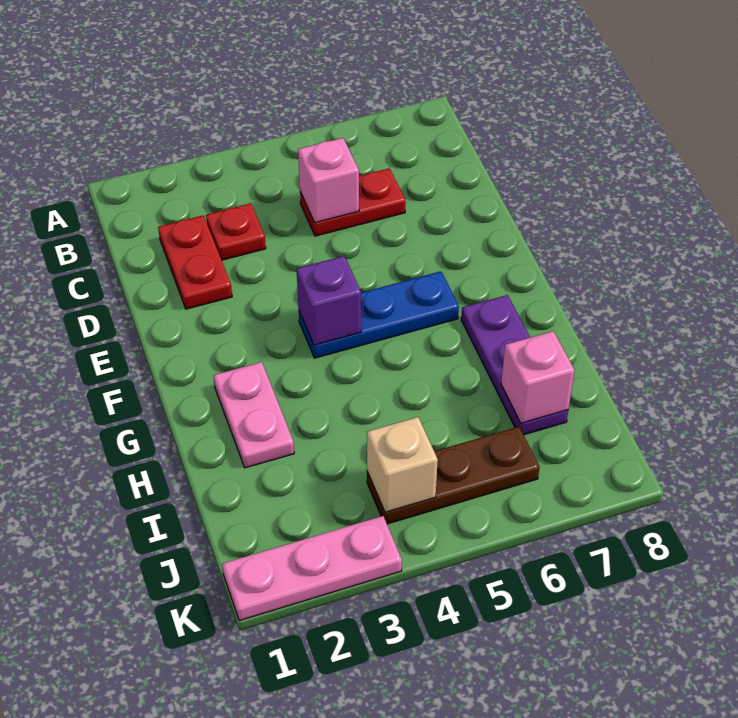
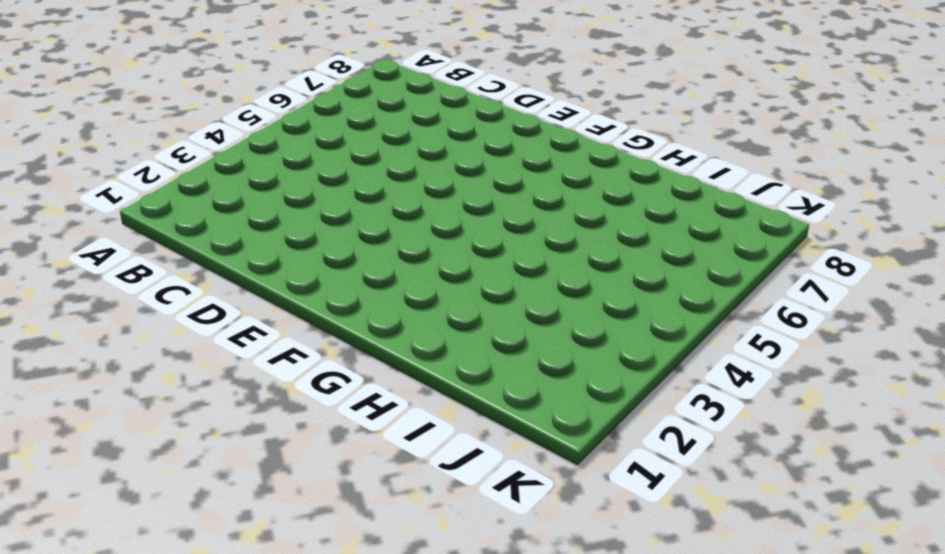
none -> red 1x2 plate [158,215,232,309]
none -> red 1x1 plate [206,203,266,260]
none -> red 1x2 plate [300,168,405,236]

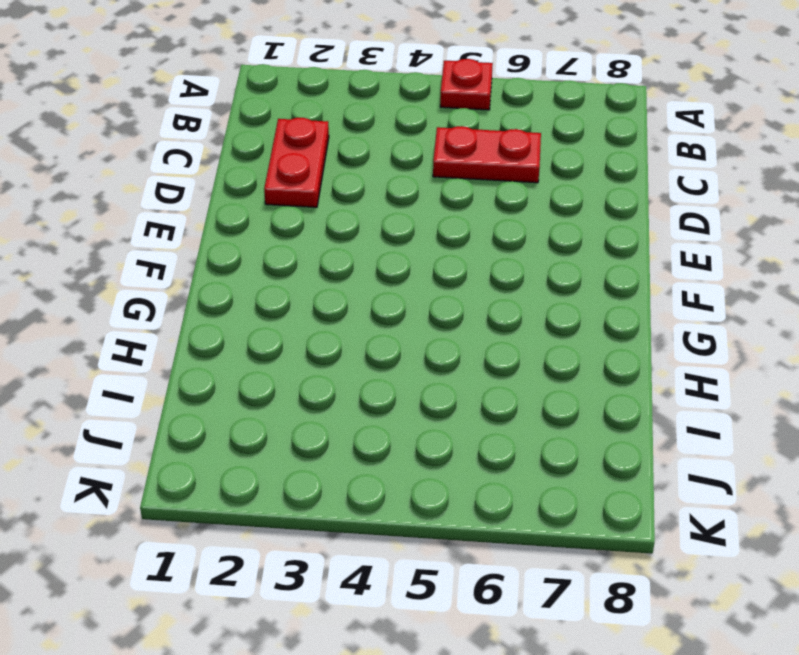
red 1x1 plate [440,59,493,110] -> red 1x1 plate moved to [206,203,266,260]
none -> blue 1x3 plate [299,271,459,358]
none -> pink 1x2 plate [213,362,294,468]
none -> purple 1x3 plate [461,295,568,435]

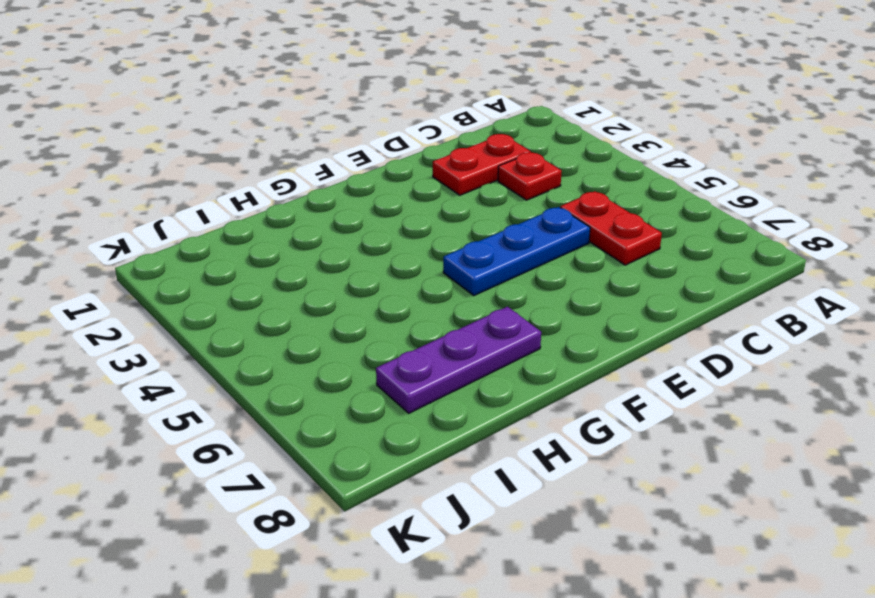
blue 1x3 plate [443,207,590,295] -> blue 1x3 plate turned to [299,271,459,358]
none -> pink 1x2 plate [213,362,294,468]
none -> brown 1x3 plate [367,427,540,524]
none -> pink 1x3 plate [222,516,402,621]

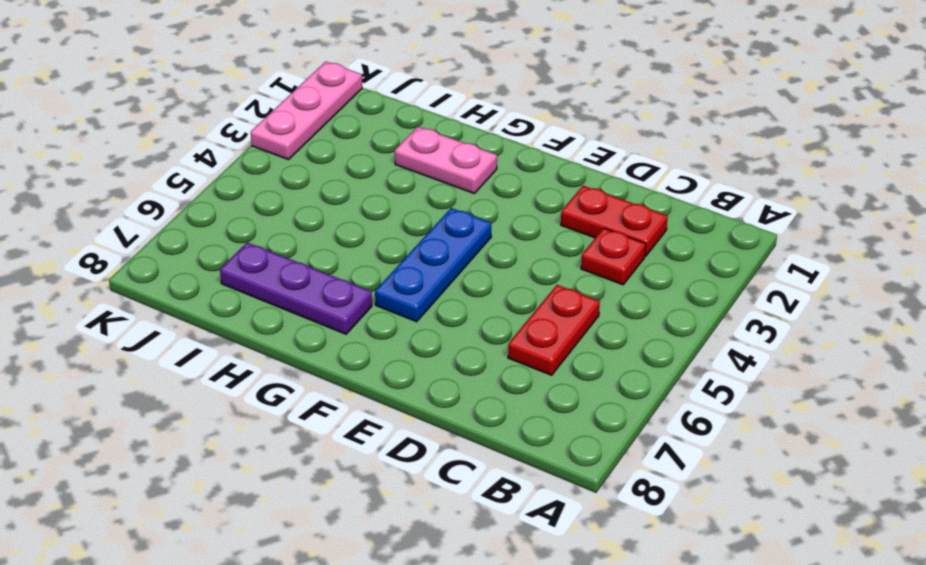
none -> brown 1x3 plate [367,427,540,524]
none -> pink 1x1 brick [298,138,359,223]
none -> purple 1x1 brick [297,256,361,345]

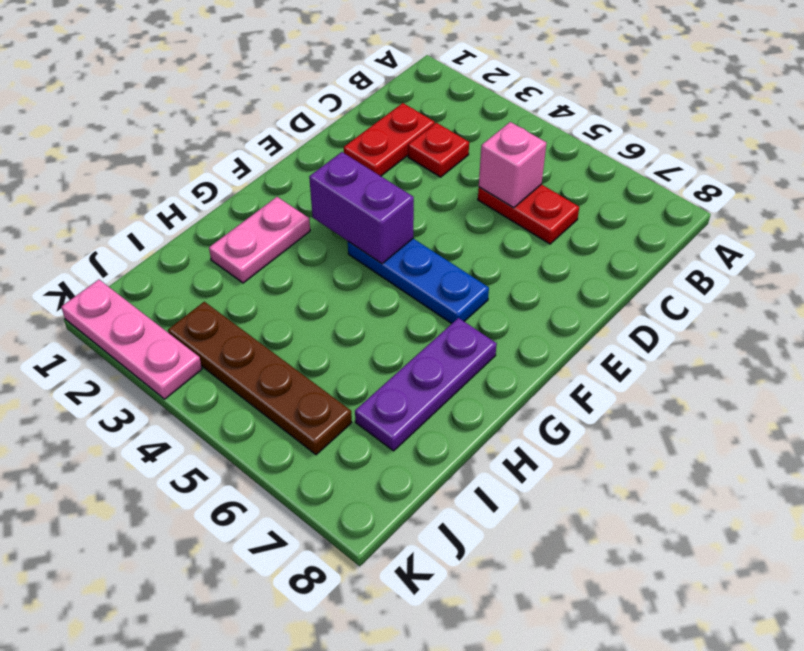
purple 1x2 brick [309,152,414,264] -> purple 1x1 brick [297,256,361,345]
brown 1x4 plate [168,302,352,455] -> brown 1x3 plate [367,427,540,524]
none -> pink 1x1 brick [501,331,575,423]
none -> tan 1x1 brick [367,417,438,512]

